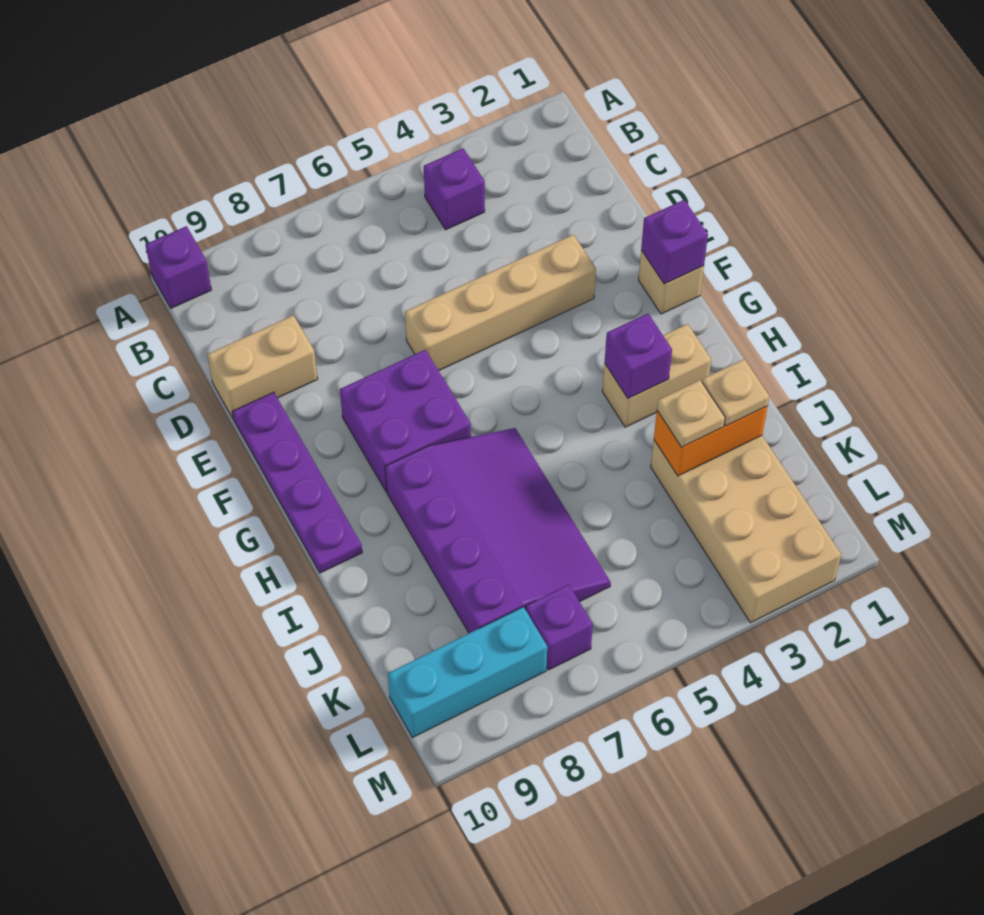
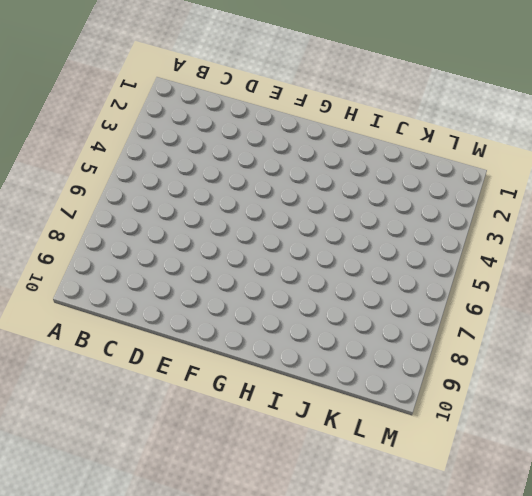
none -> purple 1x1 brick [145,226,211,308]
none -> purple 1x1 brick [424,148,485,230]
none -> tan 1x2 brick [207,315,318,418]

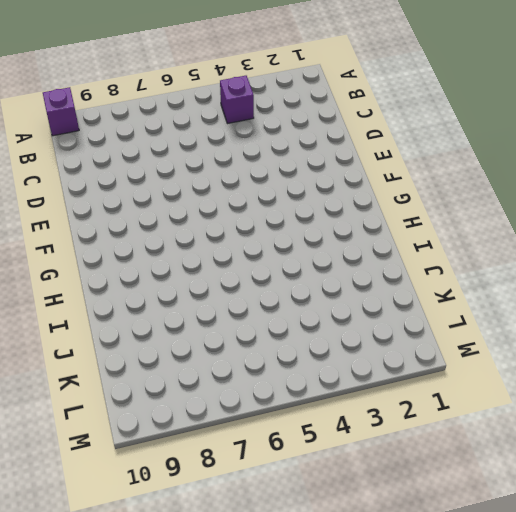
none -> tan 1x2 brick [207,315,318,418]
none -> tan 1x4 brick [405,234,596,371]
none -> purple 1x4 plate [232,392,362,573]

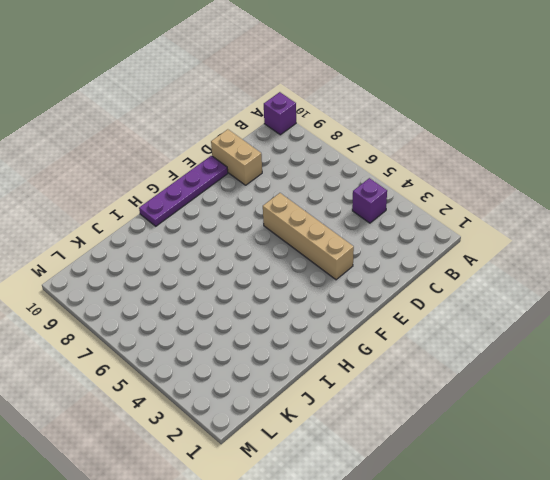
none -> tan 1x1 brick [638,250,704,314]
none -> purple 2x2 brick [340,350,471,492]
none -> tan 1x2 brick [602,324,711,427]

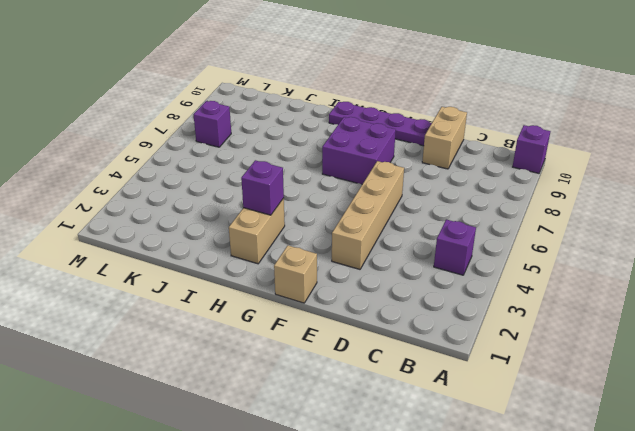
none -> purple 3x4 slope [385,428,611,633]
none -> tan 2x4 brick [651,436,841,623]
none -> cyan 1x3 brick [388,607,547,738]

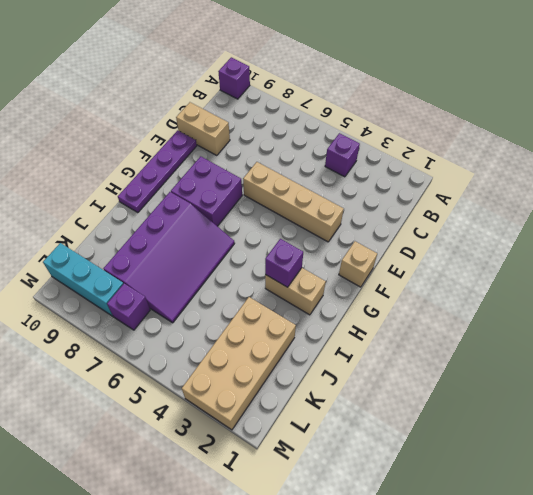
none -> purple 1x1 brick [641,200,708,284]
none -> orange 1x2 brick [654,406,768,476]
none -> tan 1x1 plate [702,359,769,426]

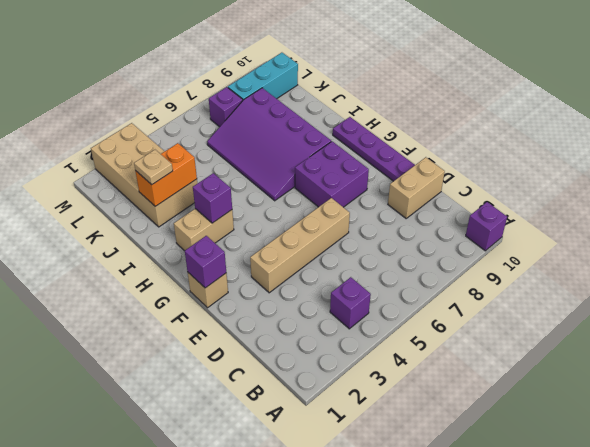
none -> tan 1x1 plate [657,380,725,447]

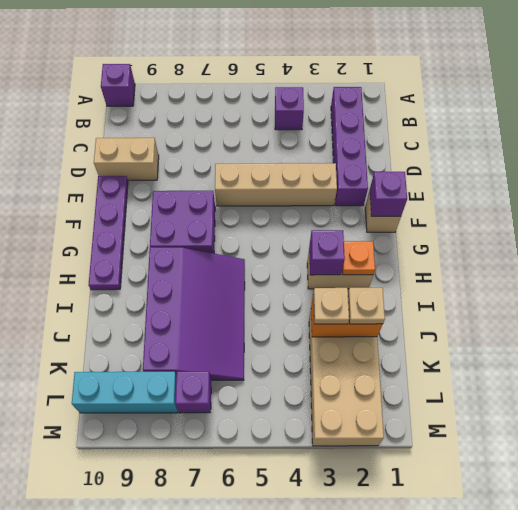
purple 1x4 brick [331,87,368,206] -> none
orange 1x1 plate [342,241,375,275] -> none

